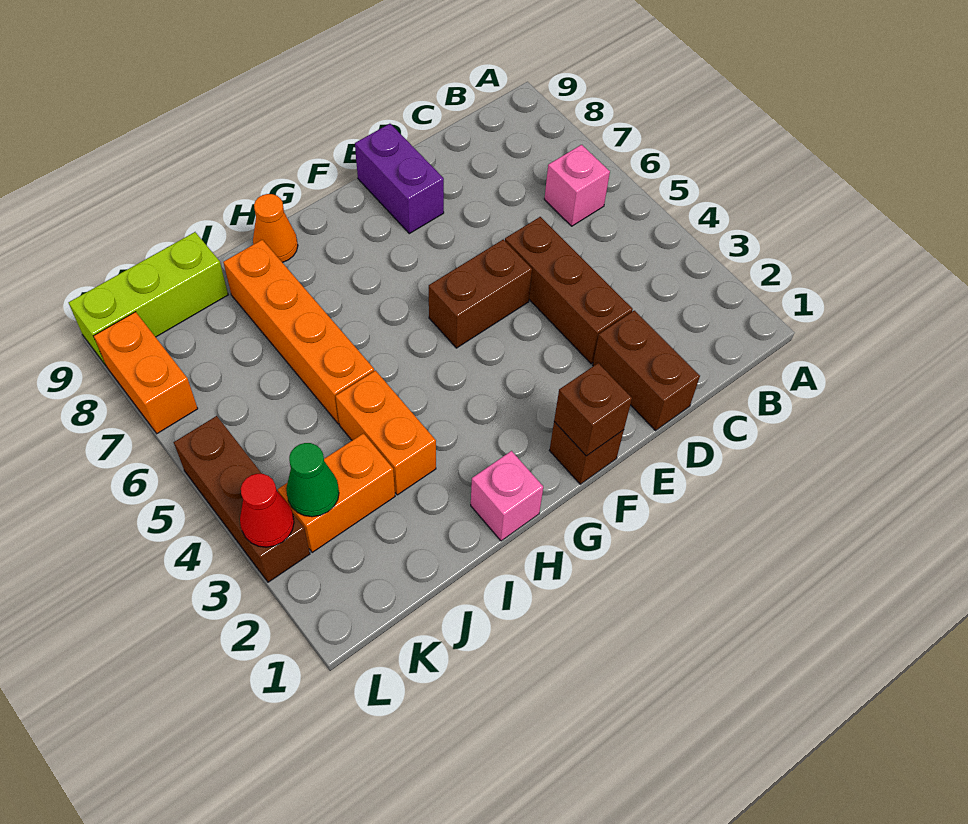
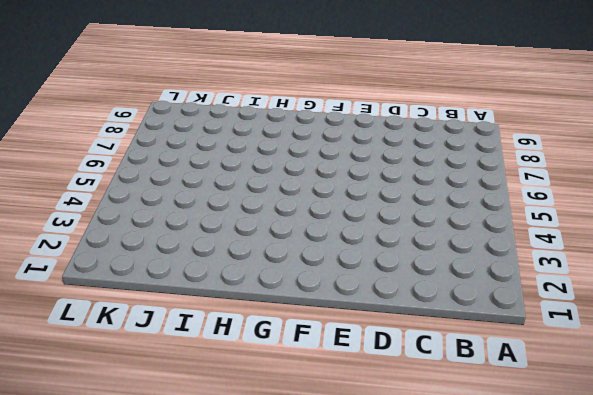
none -> pink 1x1 brick [544,145,610,226]
none -> brown 1x2 brick [593,310,700,431]
none -> brown 1x3 brick [505,217,633,364]

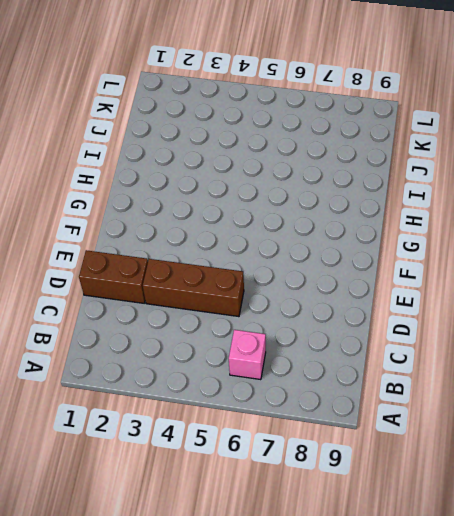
none -> brown 1x2 brick [429,239,532,348]
none -> purple 1x2 brick [355,124,444,234]
none -> brown 1x1 brick [550,422,624,484]

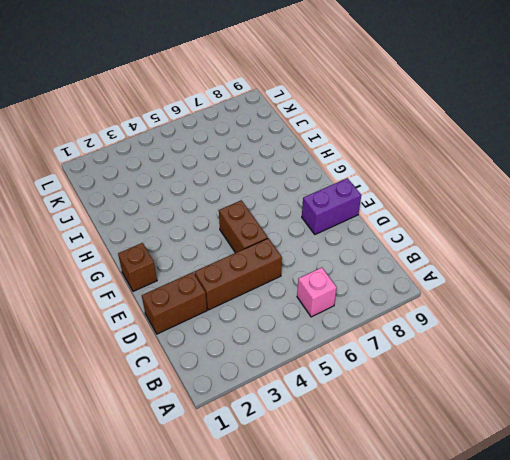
none -> pink 1x1 brick [471,451,543,541]
none -> orange 1x1 cone [253,194,298,262]
none -> orange 1x2 brick [336,371,436,495]

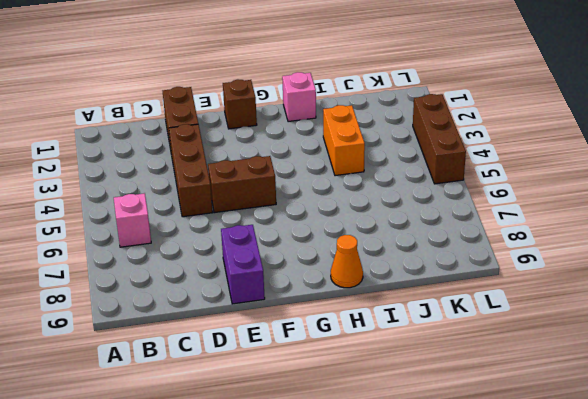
none -> orange 1x4 brick [223,240,374,424]
none -> orange 1x2 brick [278,433,395,553]
none -> lime 1x3 brick [68,232,228,365]

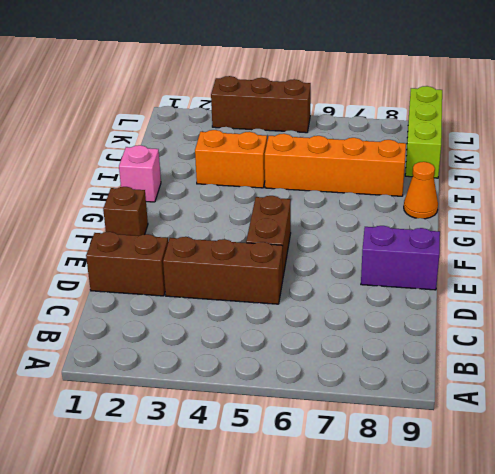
none -> pink 1x1 brick [544,145,610,226]
none -> orange 1x2 brick [278,433,395,553]
none -> orange 1x2 brick [94,312,198,434]

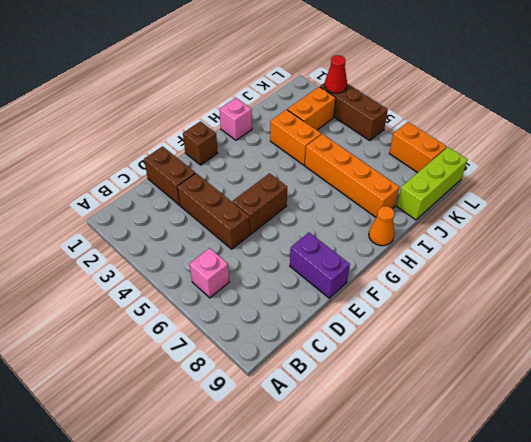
none -> brown 1x1 brick [554,363,632,456]
none -> green 1x1 cone [286,443,339,517]

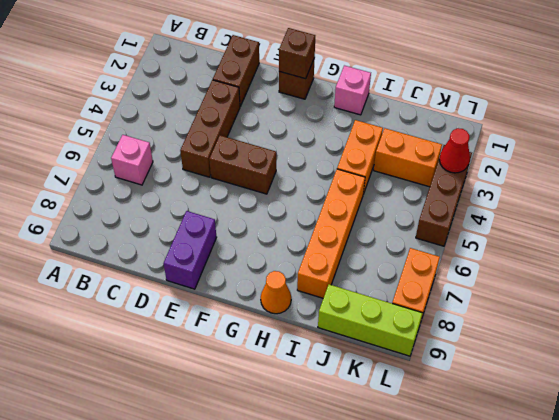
none -> green 1x1 cone [286,443,339,517]

